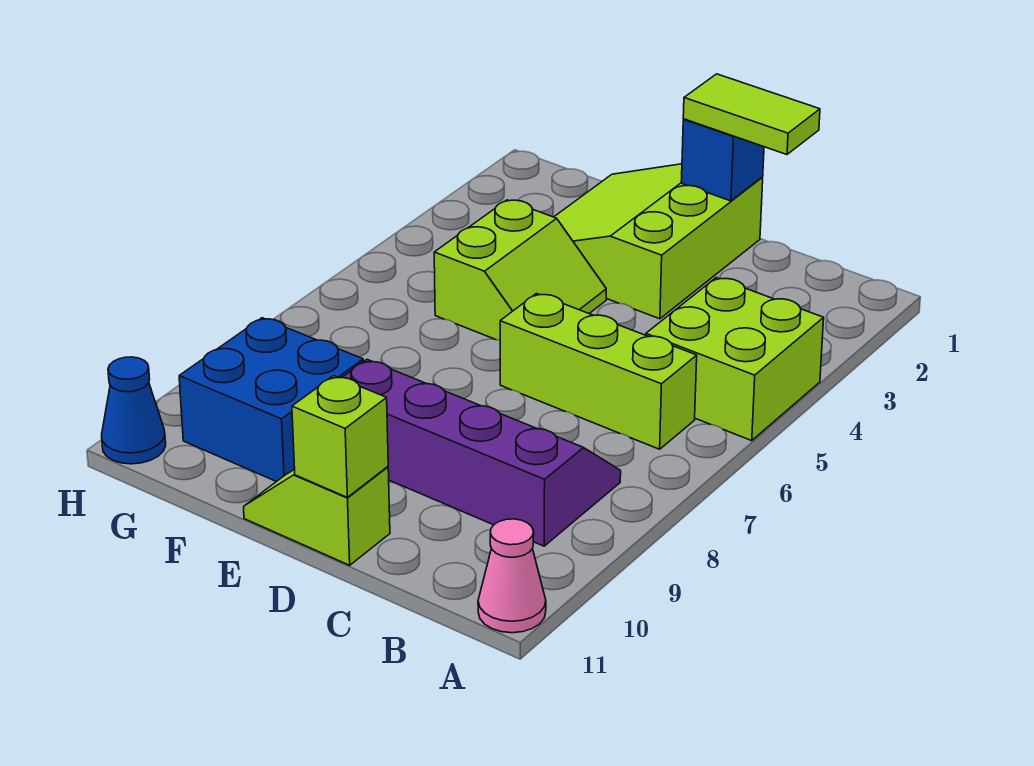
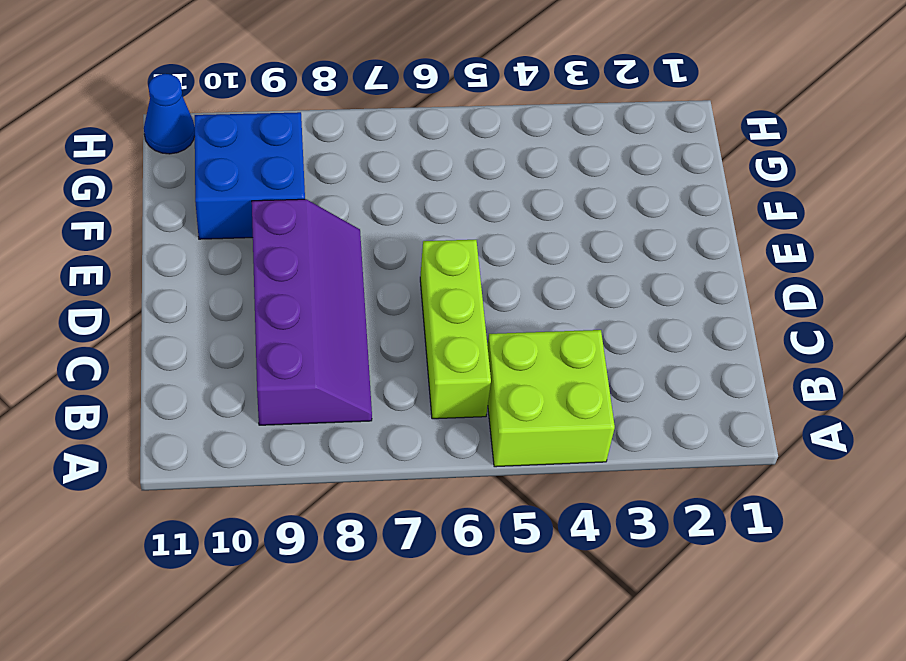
none -> pink 1x1 cone [478,519,546,633]
none -> lime 3x3 slope [554,164,763,319]
none -> lime 1x2 slope [244,467,390,565]

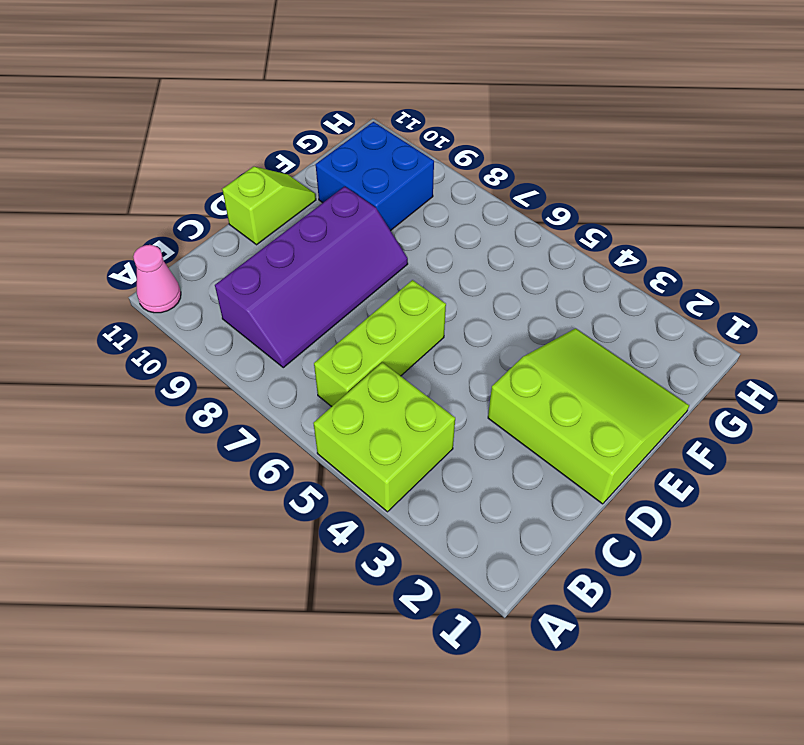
none -> lime 2x2 slope [434,200,606,340]
none -> blue 1x1 cone [102,357,166,464]
none -> blue 1x1 brick [681,119,764,201]

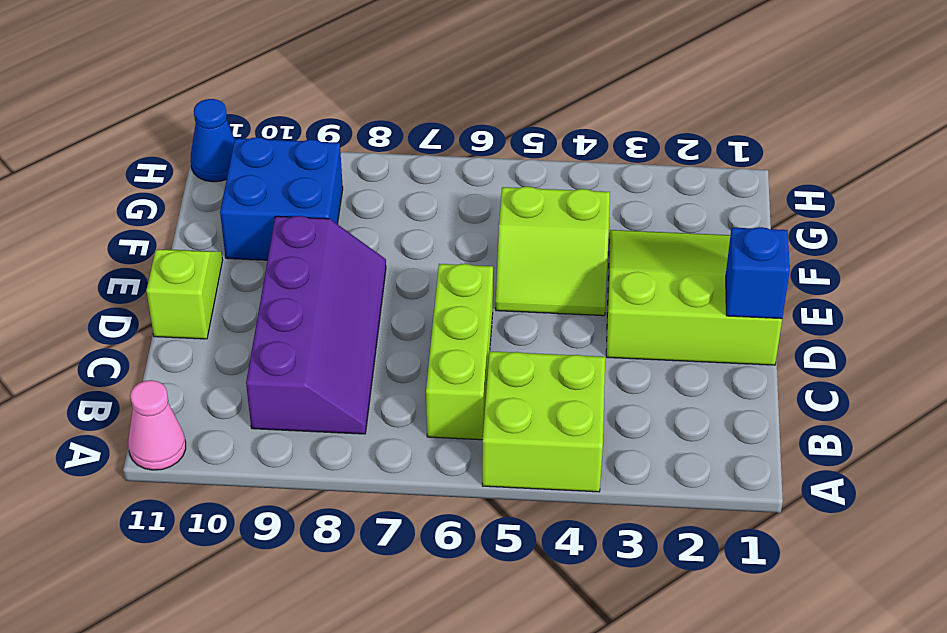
none -> lime 1x1 brick [292,376,388,497]
none -> lime 1x2 tile [683,74,820,155]

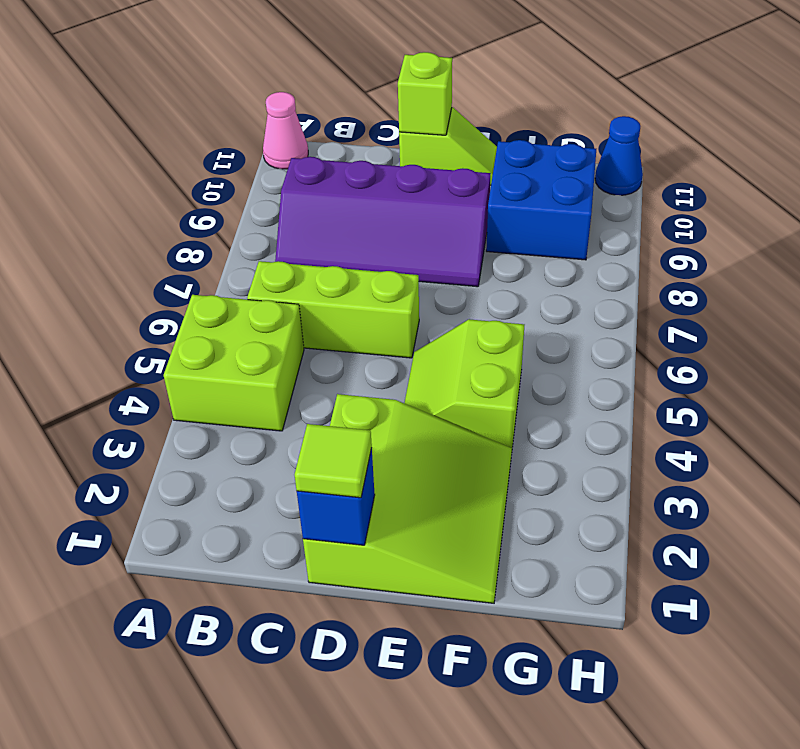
lime 1x1 tile [295,424,372,498] -> lime 1x2 tile [683,74,820,155]

